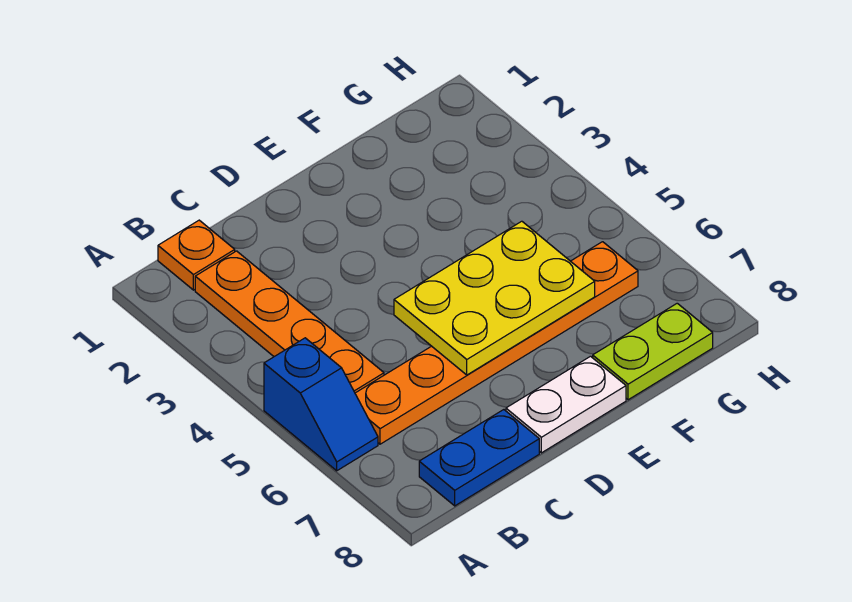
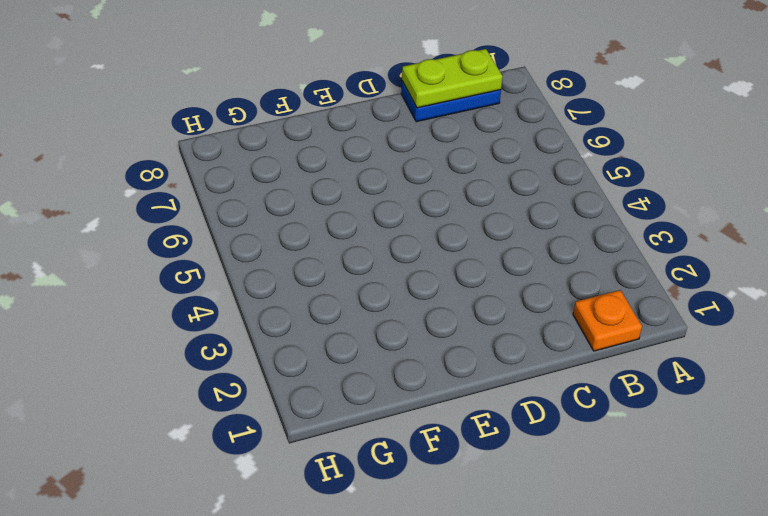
lime 1x2 plate [402,49,503,108] -> lime 1x2 plate moved to [593,303,713,400]
none -> blue 1x2 slope [264,338,378,471]
none -> orange 1x4 plate [195,251,384,393]

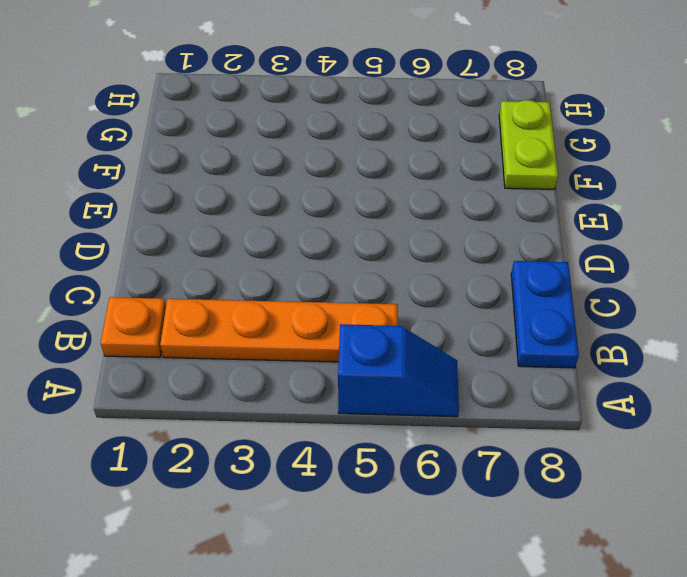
none -> orange 1x6 plate [355,242,638,444]
none -> white 1x2 plate [506,356,626,453]

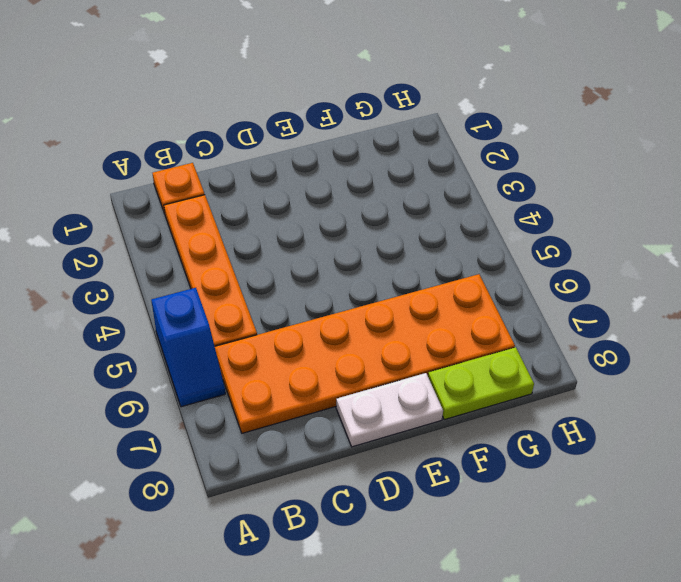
orange 2x6 plate [215,274,515,433] -> orange 1x6 plate [355,242,638,444]
none -> blue 1x2 plate [419,410,539,506]
none -> yellow 2x3 plate [394,221,595,375]

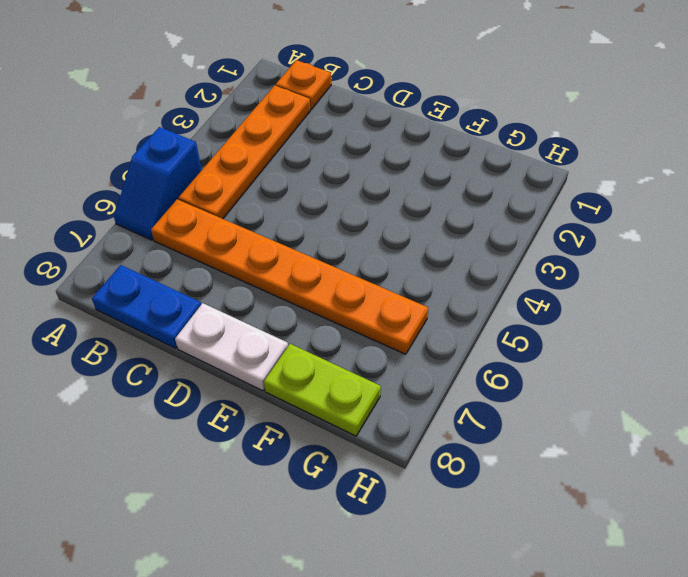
none -> yellow 2x3 plate [394,221,595,375]

